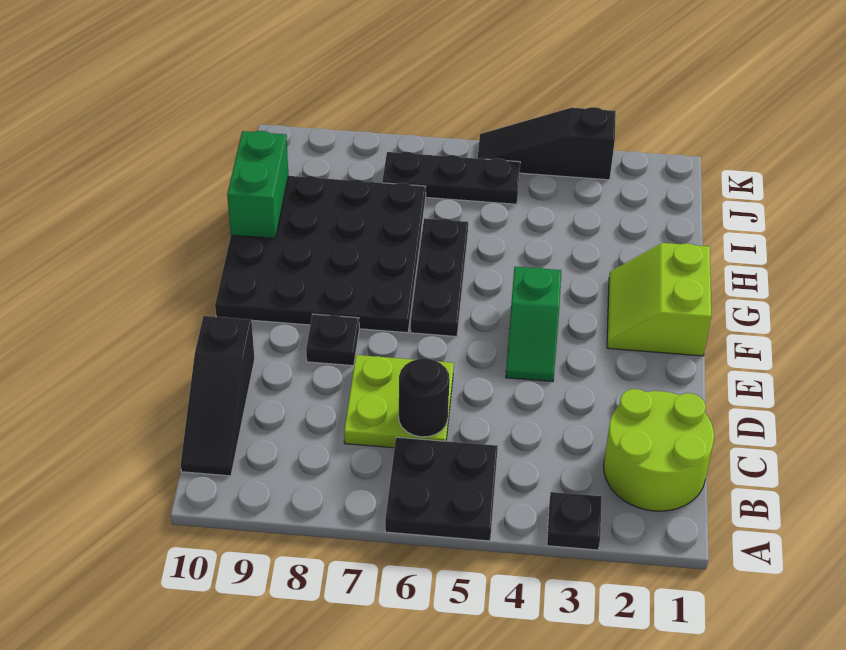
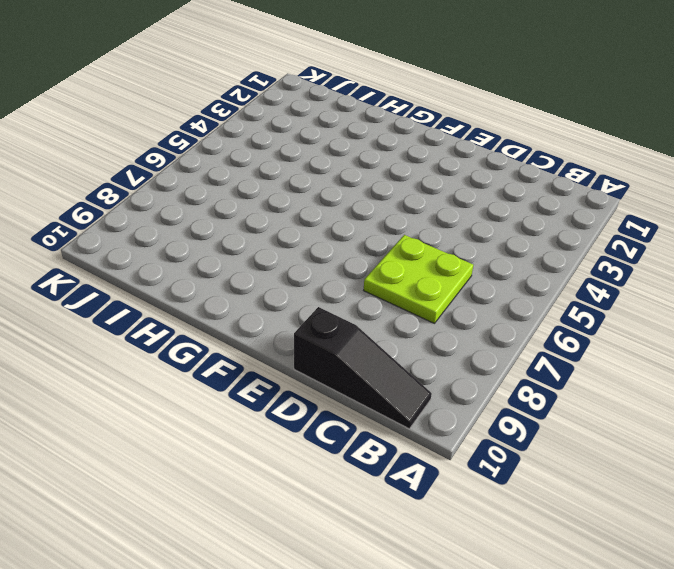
none -> black 1x1 plate [547,492,602,550]
none -> black 2x2 plate [385,437,498,541]
none -> lime 2x2 round brick [604,389,714,511]

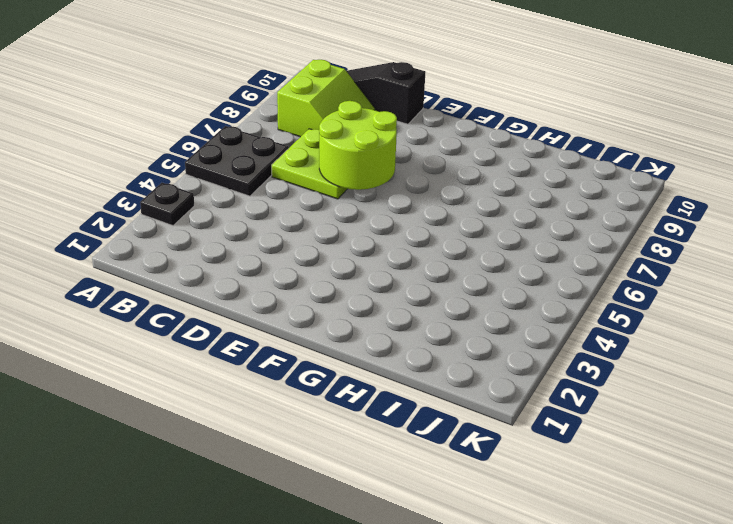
lime 2x2 slope [277,60,375,137] -> lime 2x2 slope turned to [607,243,711,356]
lime 2x2 round brick [319,101,397,190] -> lime 2x2 round brick moved to [604,389,714,511]
none -> green 1x2 slope [506,267,561,382]
none -> black 1x1 plate [306,314,359,366]
none -> black 1x3 plate [411,218,468,337]

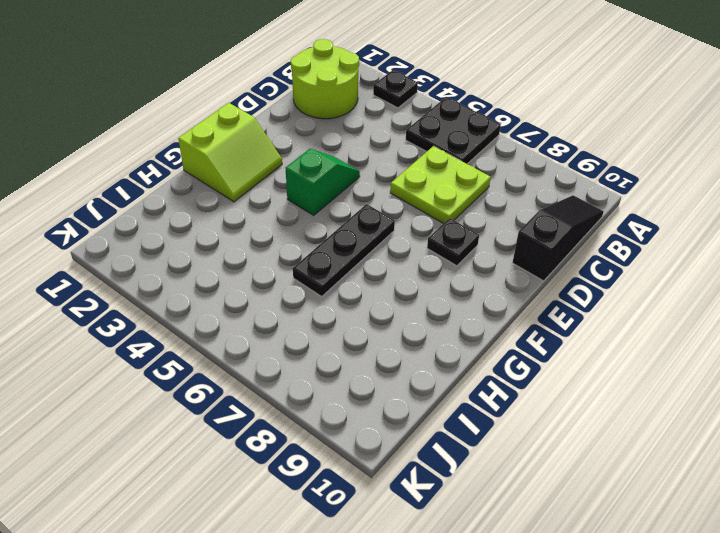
none -> black 4x4 plate [215,176,426,333]
none -> black 1x3 plate [382,152,520,204]
none -> black 1x3 slope [477,107,616,180]

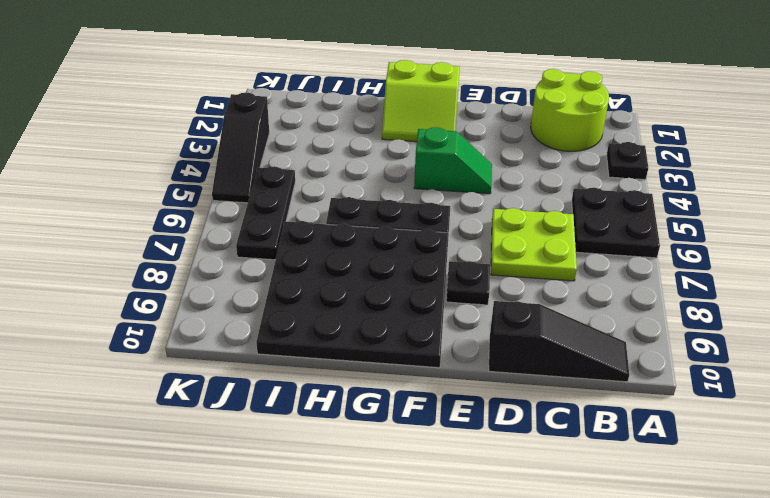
none -> black 1x1 round brick [399,358,450,437]
none -> green 1x2 brick [227,131,288,238]

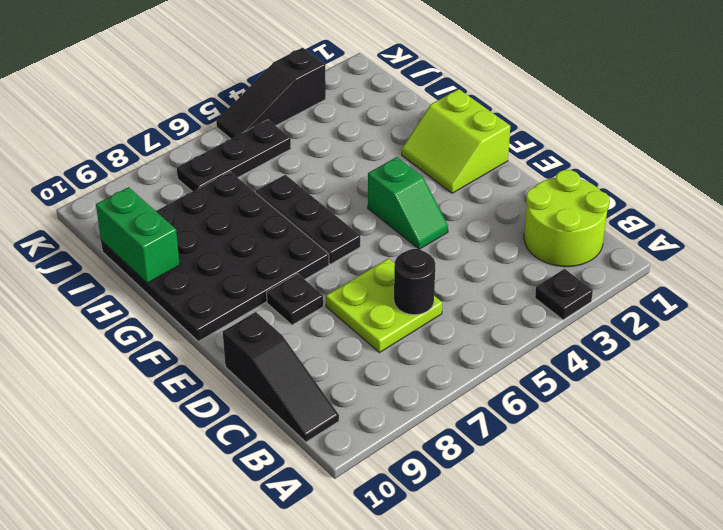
none -> black 2x2 plate [385,437,498,541]

